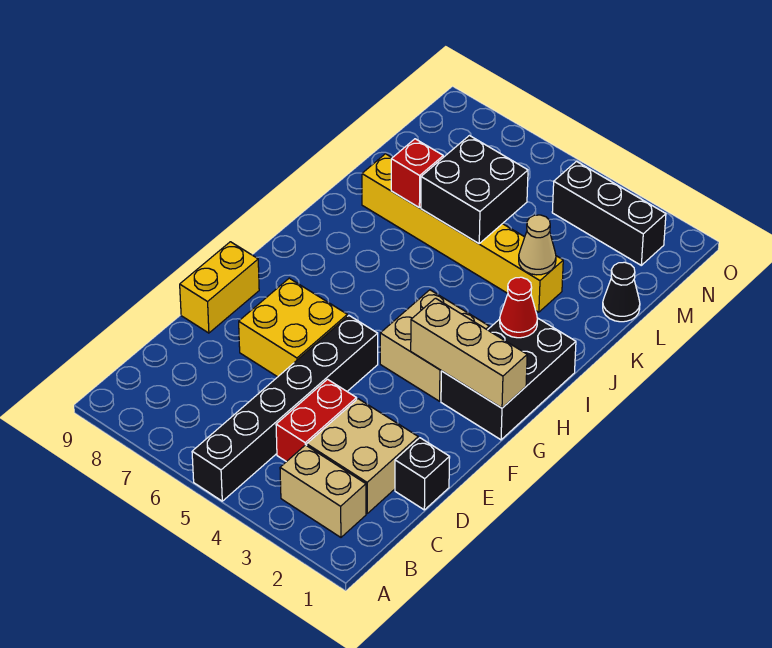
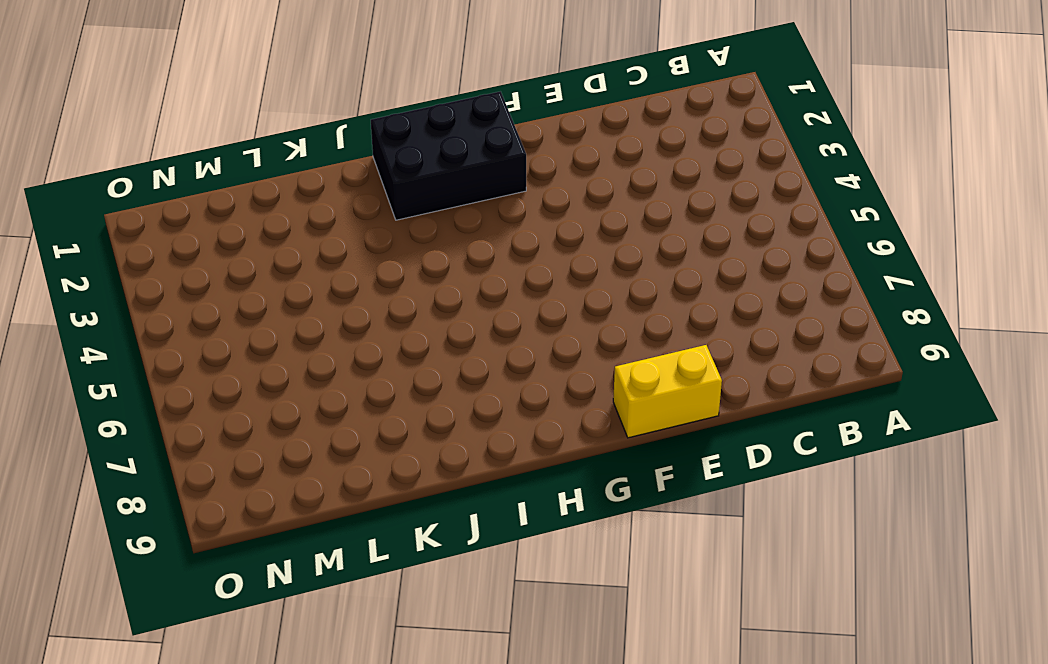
none -> black 1x6 brick [192,316,378,501]
none -> tan 1x2 brick [280,445,366,537]
none -> tan 2x2 brick [307,399,418,513]

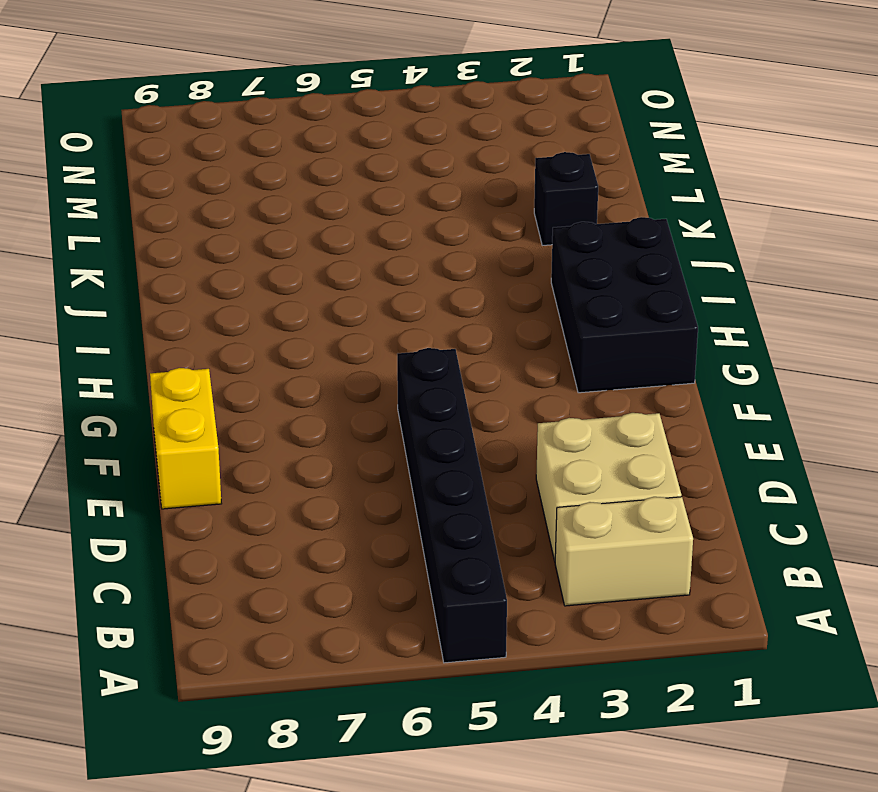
black 1x1 brick [534,152,598,245] -> black 1x1 brick moved to [395,438,450,510]
none -> red 1x2 brick [276,379,357,462]
none -> yellow 2x2 brick [239,278,347,377]
none -> tan 2x2 brick [380,290,489,401]

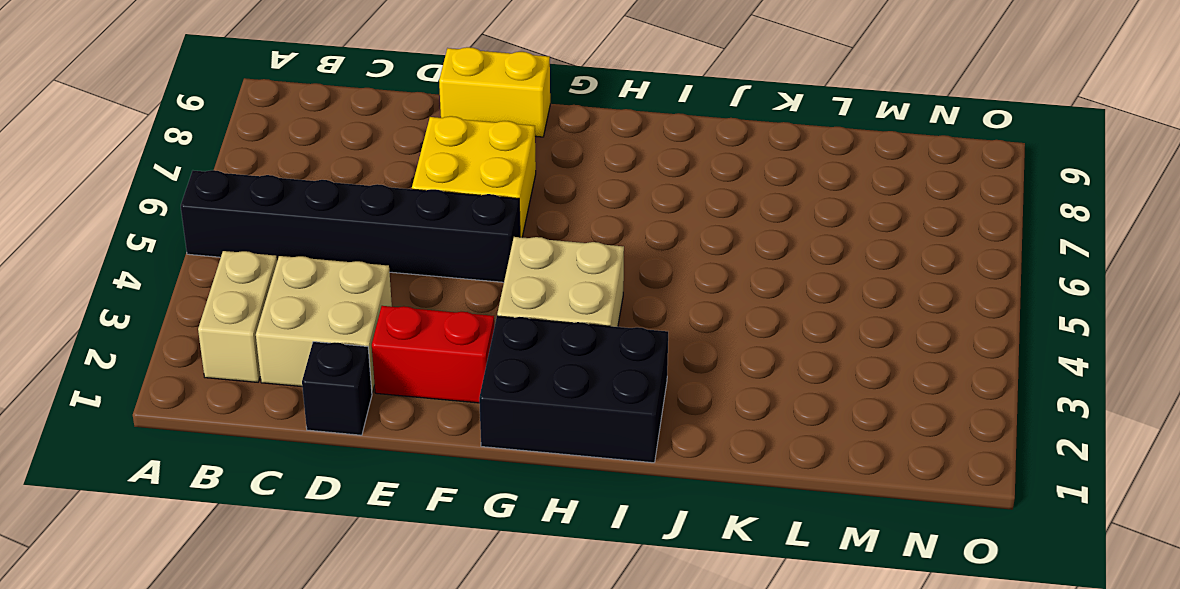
red 1x2 brick [372,306,494,403] -> red 1x2 brick moved to [276,379,357,462]
none -> yellow 1x6 brick [362,154,563,312]
none -> black 1x1 cone [603,262,640,322]
none -> black 1x3 brick [552,162,666,265]

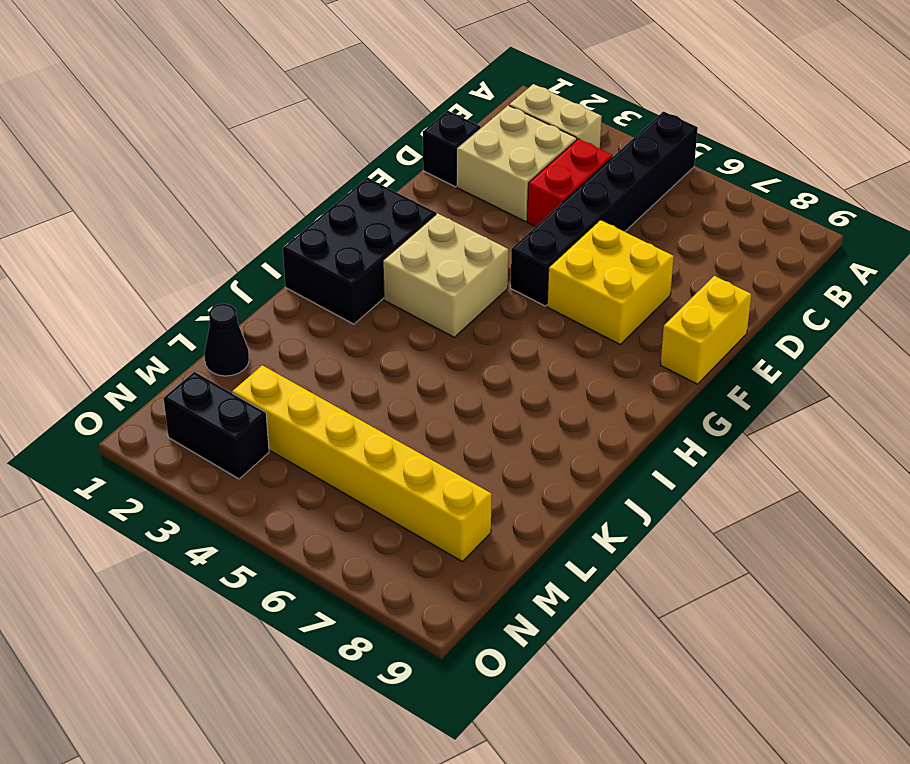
yellow 1x6 brick [232,365,492,561] -> yellow 1x6 brick moved to [362,154,563,312]
black 1x2 brick [164,372,269,479] -> black 1x3 brick [552,162,666,265]
none -> tan 1x3 brick [411,298,527,408]
none -> red 1x1 cone [500,277,537,338]
none -> tan 1x1 cone [519,215,556,275]

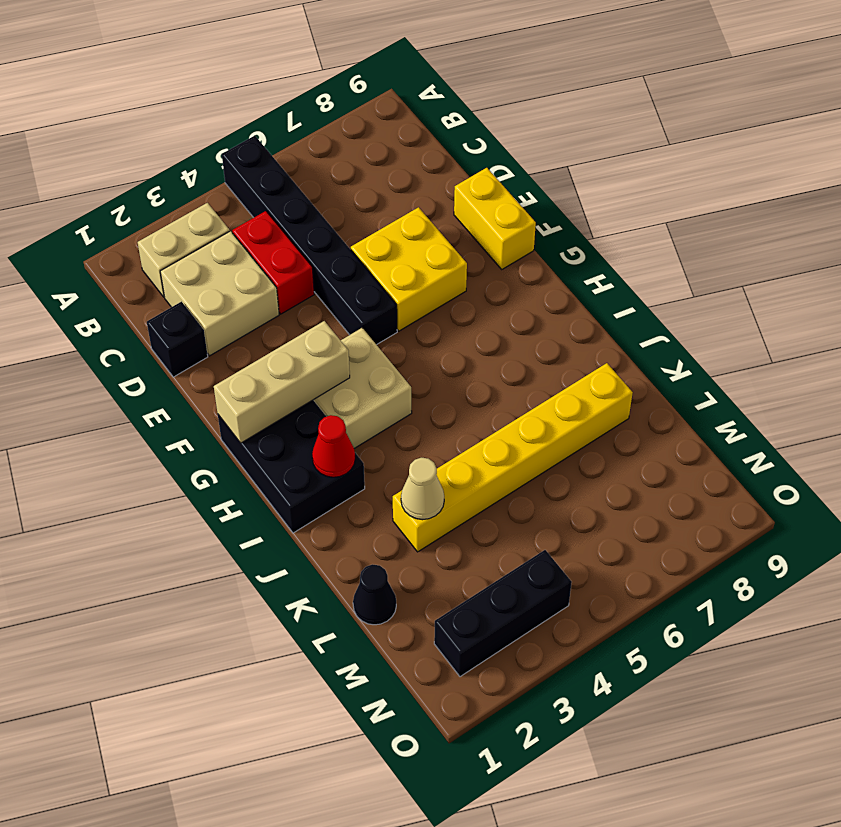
none -> black 2x2 brick [421,136,528,244]
none -> red 1x1 brick [391,139,443,208]

